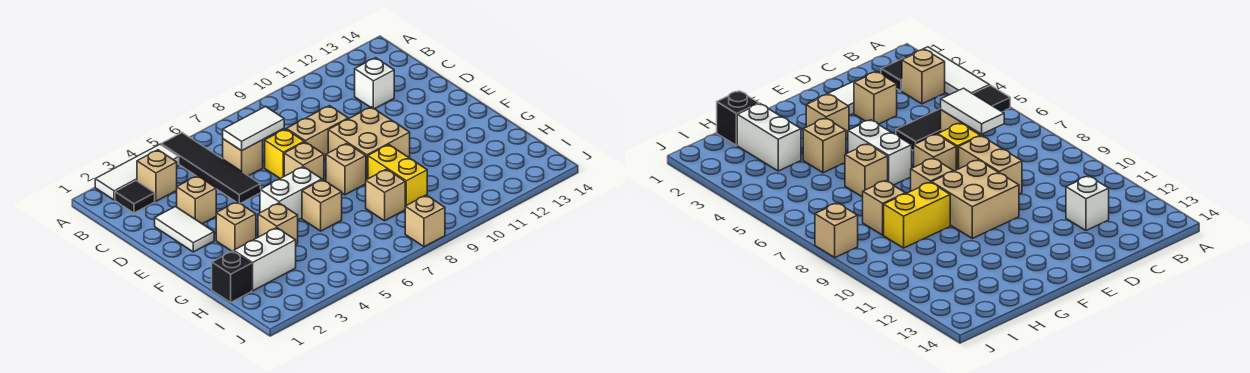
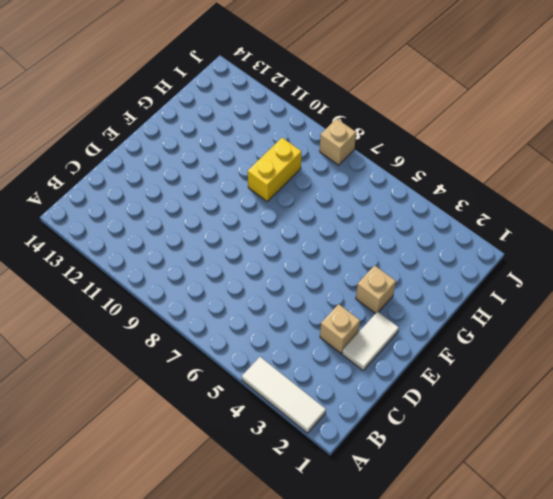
none -> black 1x4 tile [161,133,260,204]
none -> black 1x1 tile [115,181,155,213]
none -> tan 1x1 brick [137,150,177,201]

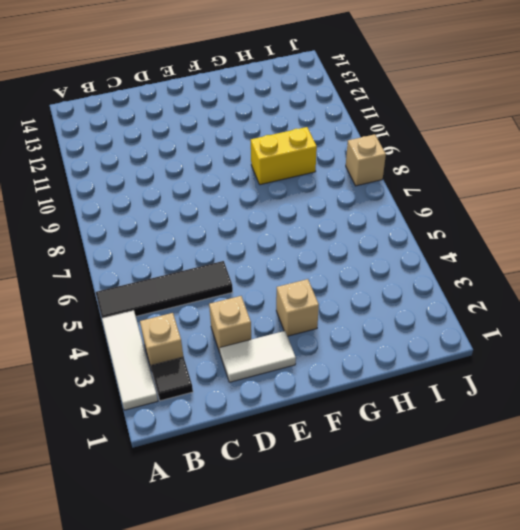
none -> tan 1x1 brick [223,139,263,176]
none -> white 1x1 brick [355,58,394,109]
none -> yellow 1x1 brick [265,129,304,179]

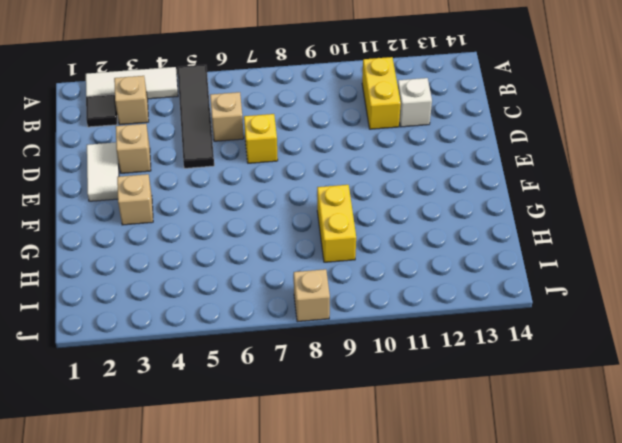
yellow 1x2 brick [362,57,401,129] -> none
none -> tan 1x2 brick [287,106,348,159]
none -> tan 1x1 brick [284,142,324,180]
none -> tan 2x2 brick [328,107,410,180]

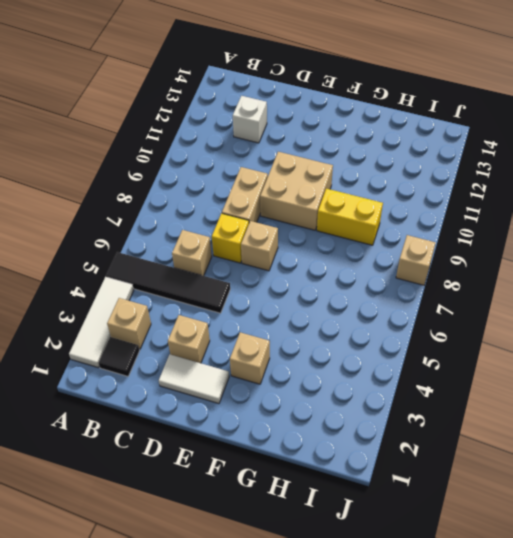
none -> white 1x2 brick [260,167,322,220]
none -> tan 1x1 brick [326,143,366,195]
none -> tan 1x1 brick [258,203,298,244]

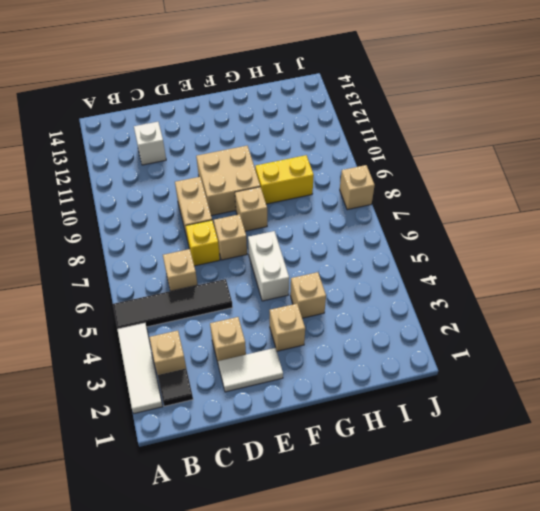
none -> tan 1x1 brick [302,180,342,231]
none -> black 1x1 brick [212,251,252,302]
none -> white 1x2 brick [234,228,296,291]

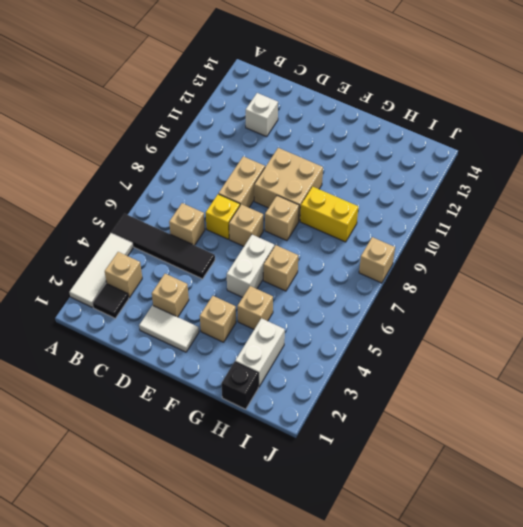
none -> tan 1x1 brick [366,169,405,221]
none -> white 1x2 tile [223,106,284,151]

